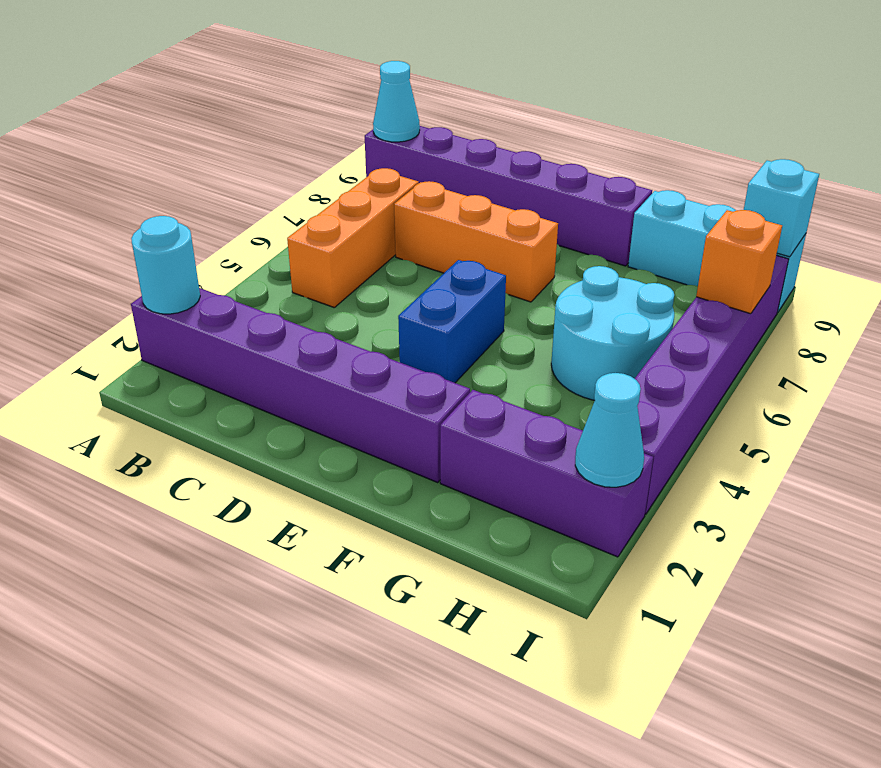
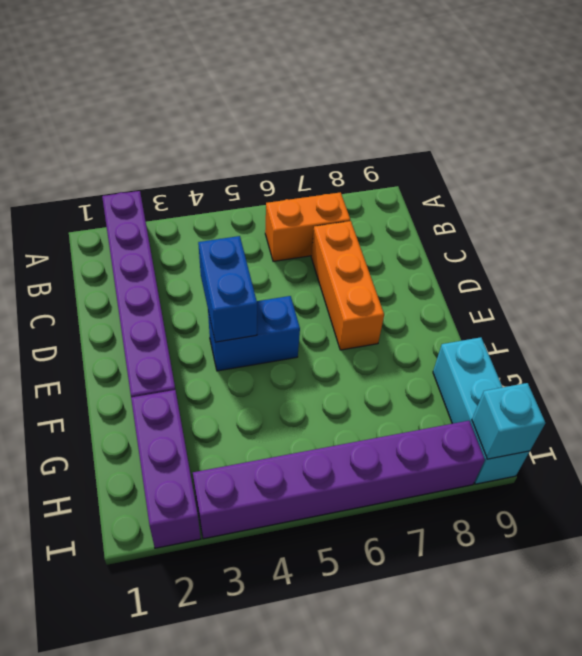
orange 1x2 brick [265,192,350,261] -> orange 1x3 brick [287,168,419,307]
blue 1x2 brick [198,236,257,342] -> none
none -> purple 1x6 brick [365,126,652,266]
none -> cyan 2x2 round brick [551,266,674,400]
none -> cyan 1x1 round brick [131,216,200,314]

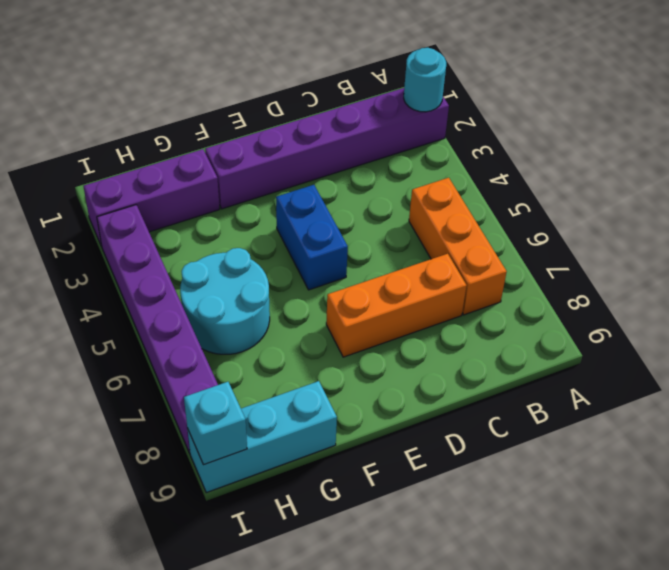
none -> purple 1x6 brick [365,126,652,266]
none -> cyan 1x1 cone [373,61,420,142]
none -> cyan 1x1 cone [575,373,644,487]

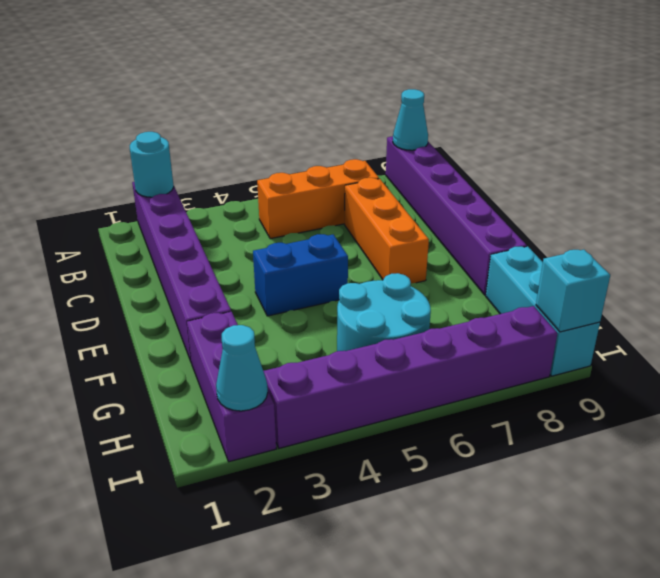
none -> orange 1x1 brick [696,210,782,314]

